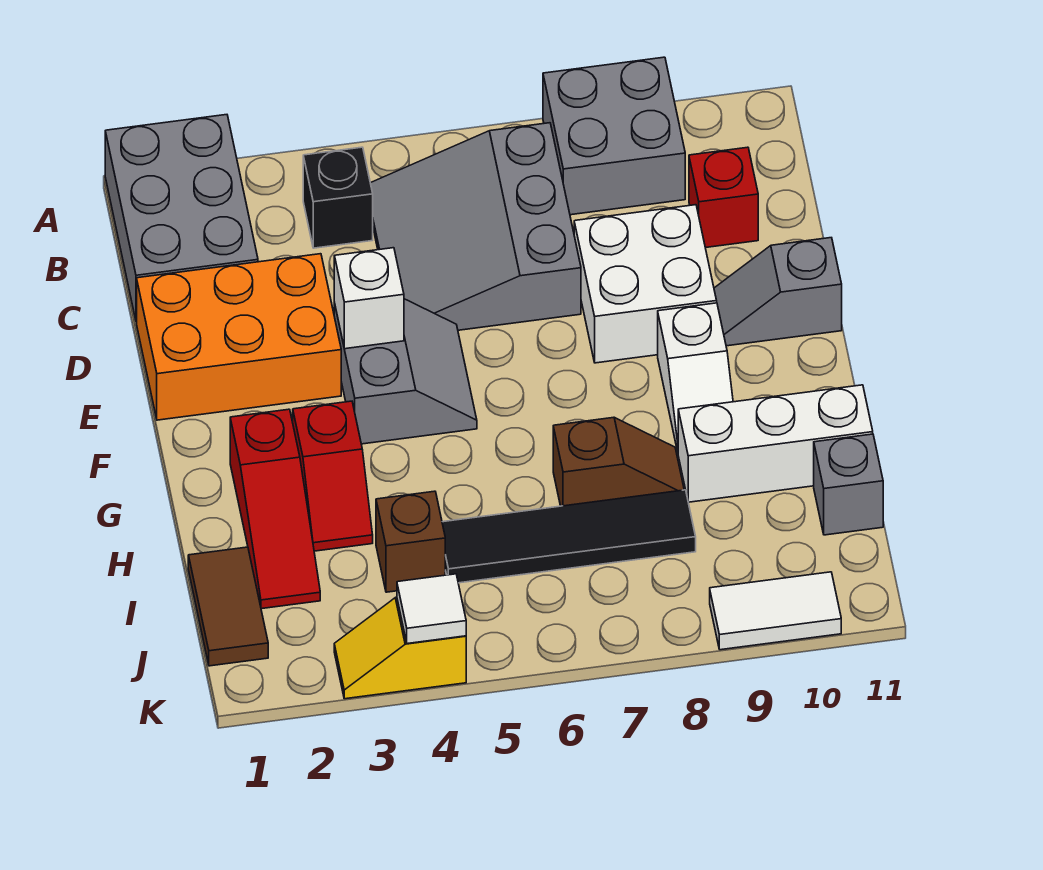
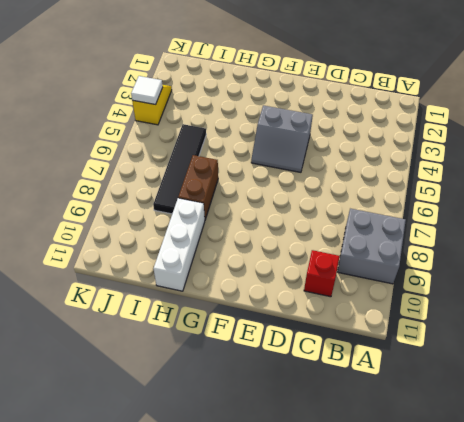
brown 1x2 brick [178,155,218,220] -> brown 1x2 slope [553,417,684,506]
none -> grey 2x3 brick [105,115,258,322]
none -> black 1x1 brick [303,147,373,248]
none -> grey 3x3 slope [371,123,581,330]

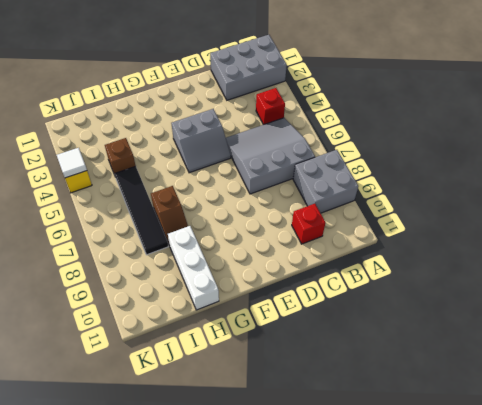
red 1x1 brick [256,88,285,125] -> black 1x1 brick [303,147,373,248]
none -> orange 2x3 brick [137,254,341,420]
none -> white 2x2 brick [574,205,717,363]
none -> grey 1x2 slope [714,238,842,346]

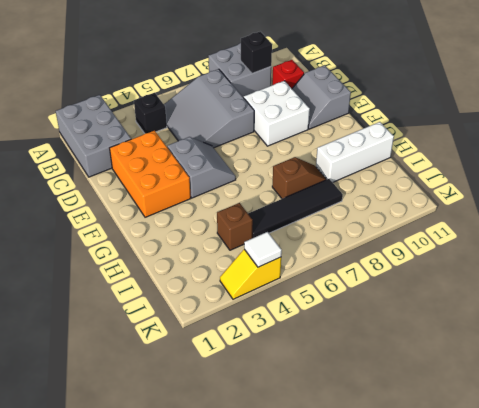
black 1x1 brick [241,32,272,73] -> none
orange 2x3 brick [110,131,191,217] -> orange 2x3 brick turned to [137,254,341,420]
grey 2x2 slope [292,65,351,129] -> grey 1x2 slope [714,238,842,346]
none -> white 1x2 slope [658,303,733,451]
none -> red 1x3 slope [230,409,320,609]
none -> red 1x2 slope [293,401,373,551]

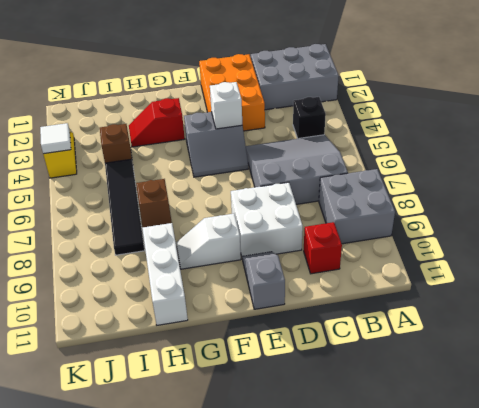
none -> red 1x3 slope [230,409,320,609]
none -> brown 1x2 tile [188,547,268,666]
none -> grey 1x1 brick [814,434,883,535]

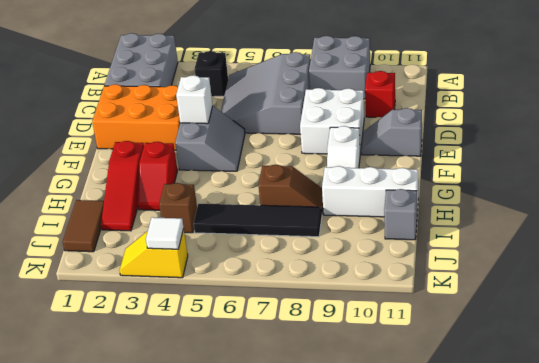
none -> white 1x2 tile [710,572,841,650]

